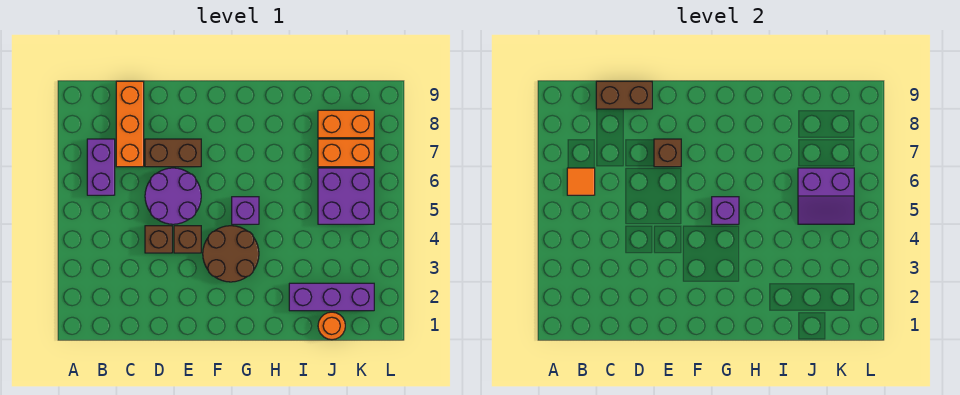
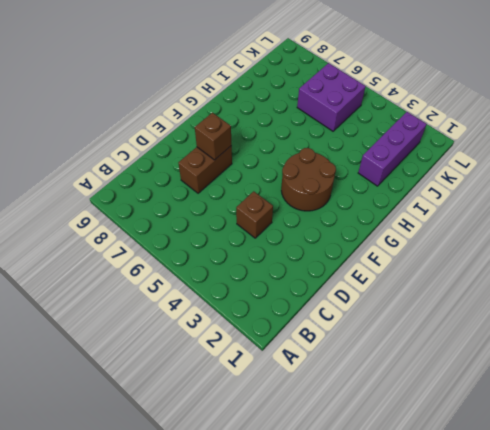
none -> purple 1x2 brick [87,139,115,195]
none -> orange 1x3 brick [116,81,144,167]
none -> purple 2x2 round brick [145,168,201,224]

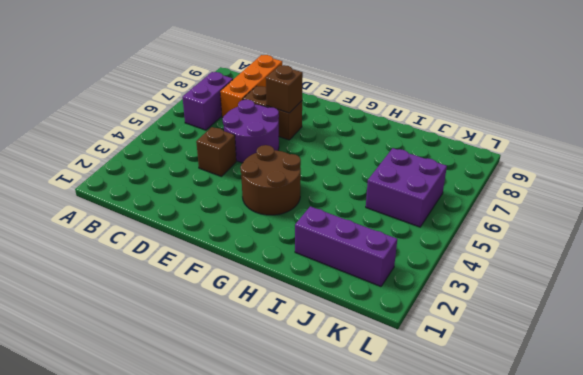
none -> brown 1x1 brick [174,226,201,253]
none -> purple 1x1 brick [232,197,259,224]
none -> orange 1x1 round brick [318,312,345,340]

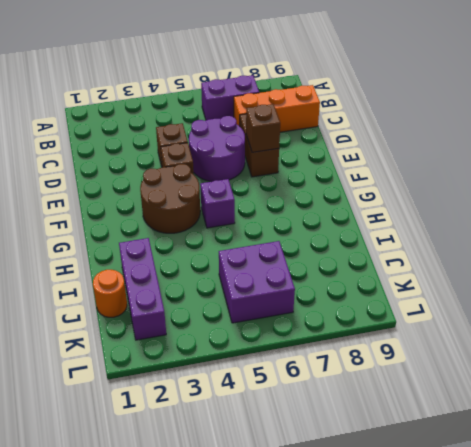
none -> orange 1x2 brick [318,139,374,167]
none -> orange 1x2 brick [318,110,374,138]
none -> orange 1x1 tile [567,168,595,195]

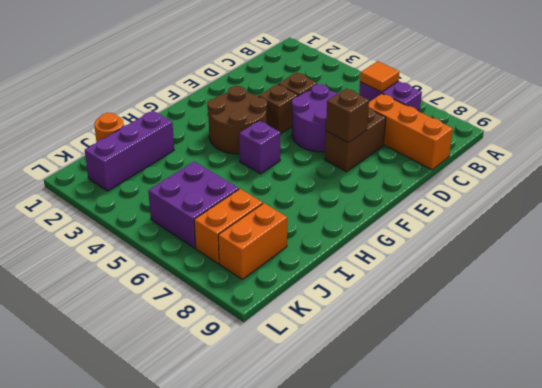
none -> brown 1x2 brick [596,81,652,109]
none -> purple 1x1 brick [712,197,739,224]
none -> purple 2x2 slope [798,168,854,224]

